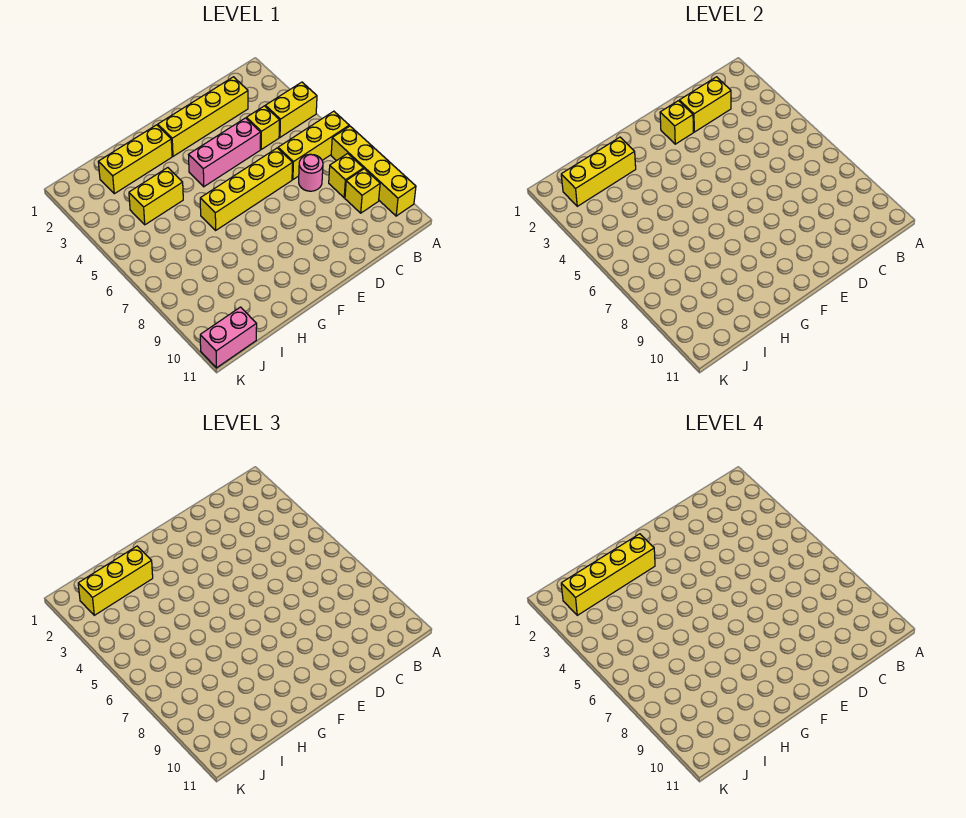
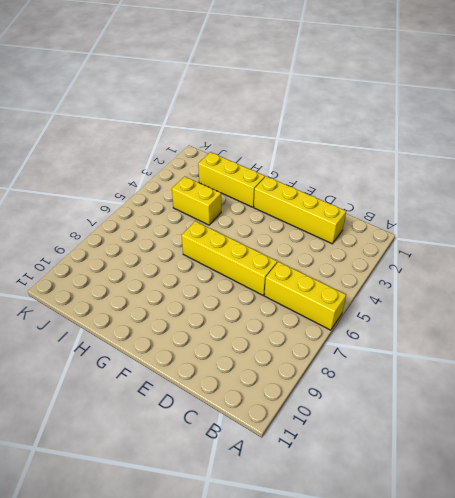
none -> yellow 1x2 brick [265,82,317,137]
none -> yellow 1x4 brick [331,126,416,216]
none -> yellow 1x1 brick [329,153,363,198]

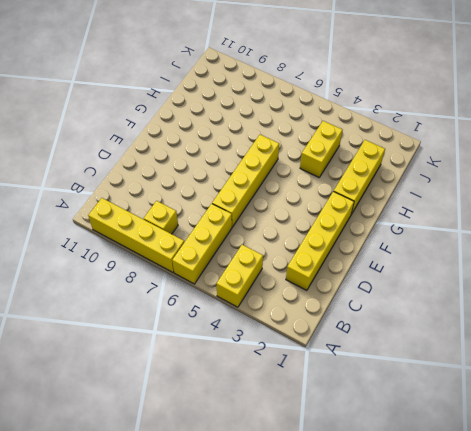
none -> yellow 1x1 brick [345,169,380,213]
none -> yellow 1x1 brick [246,106,280,149]
none -> pink 1x1 round brick [299,154,323,191]

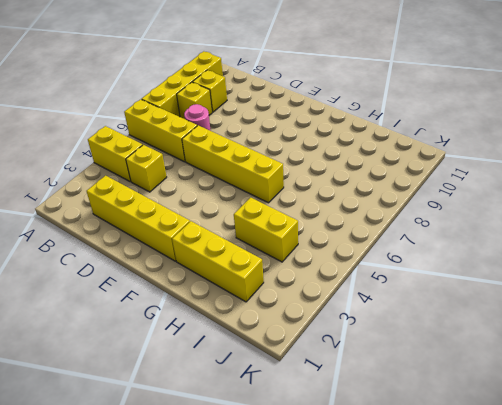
none -> pink 1x3 brick [189,118,261,187]
none -> pink 1x2 brick [200,307,257,368]
none -> yellow 1x2 brick [679,77,731,132]

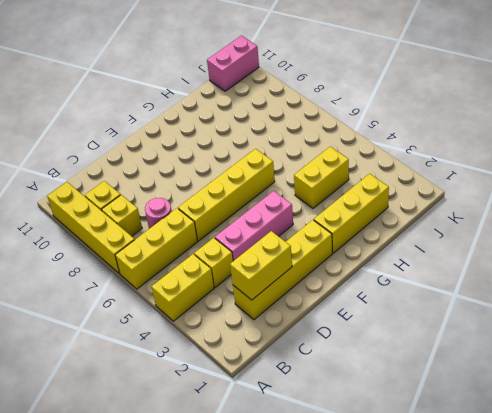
none -> yellow 1x1 brick [660,101,693,144]
none -> yellow 1x3 brick [561,137,636,206]
none -> yellow 1x3 brick [78,546,153,615]

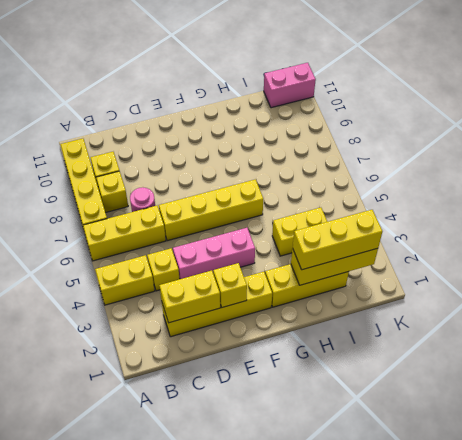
none -> yellow 1x4 brick [561,534,655,615]

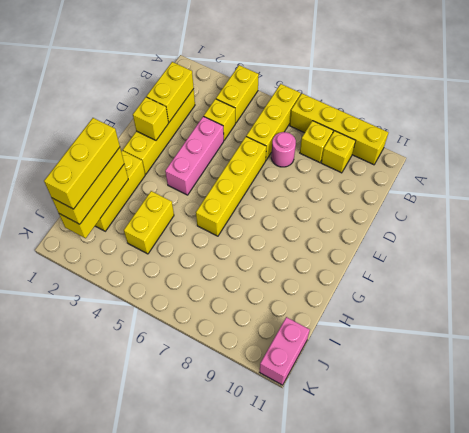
yellow 1x3 brick [44,118,120,209] -> yellow 1x4 brick [561,534,655,615]

